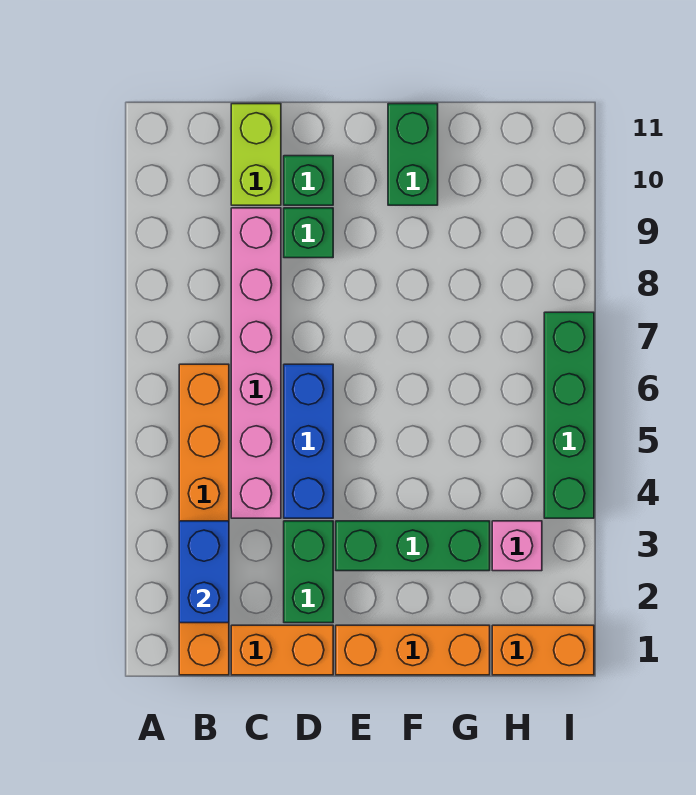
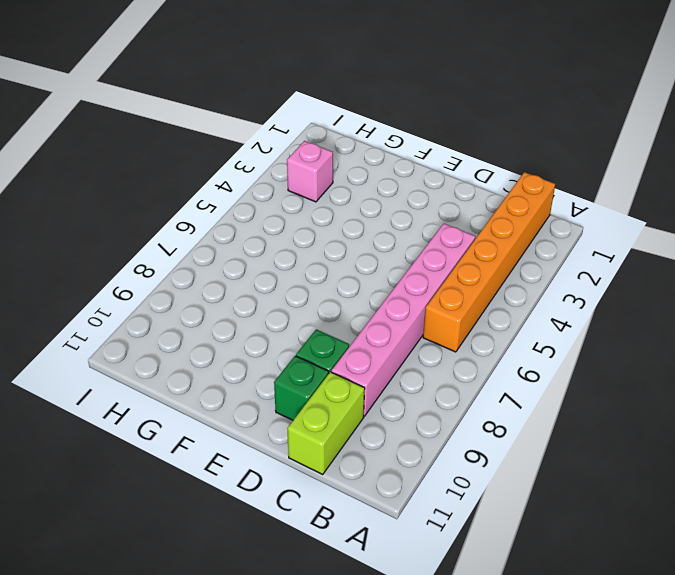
none -> orange 1x2 brick [231,625,333,675]
none -> green 1x2 brick [284,521,333,623]
none -> blue 1x3 brick [284,364,333,518]

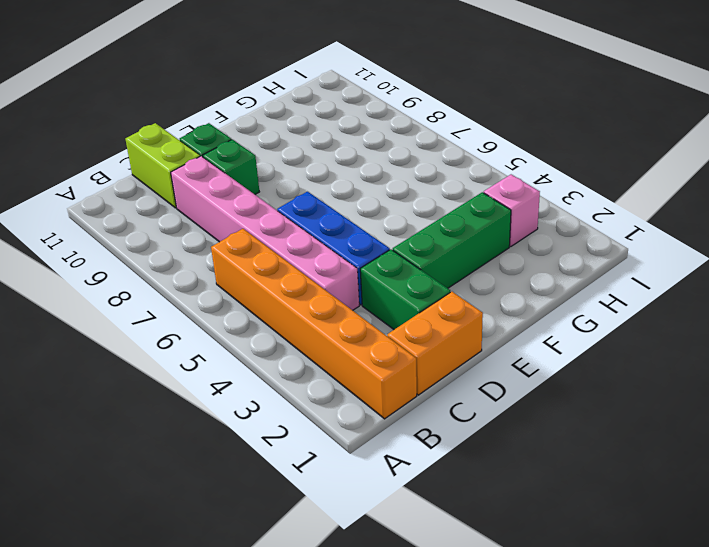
none -> orange 1x3 brick [336,625,490,675]
none -> green 1x2 brick [388,104,438,205]
none -> orange 1x2 brick [492,625,594,675]

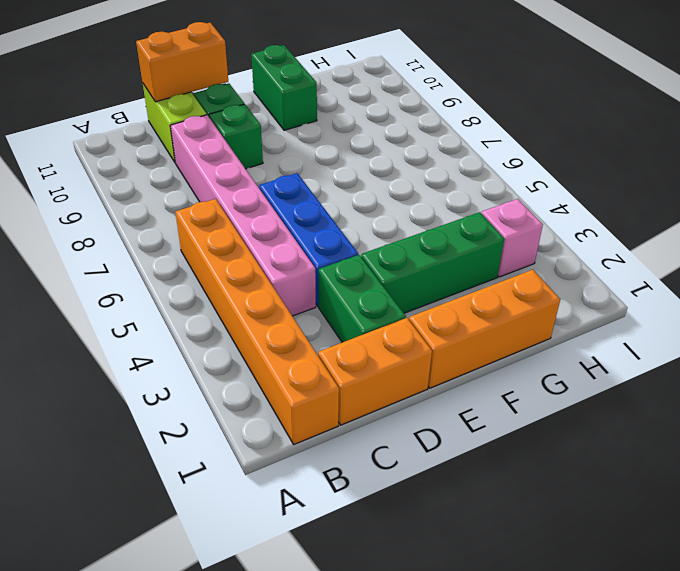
orange 1x2 brick [136,22,228,102] -> orange 1x2 brick moved to [492,625,594,675]
none -> green 1x4 brick [544,312,594,518]
none -> blue 1x2 brick [179,521,229,623]

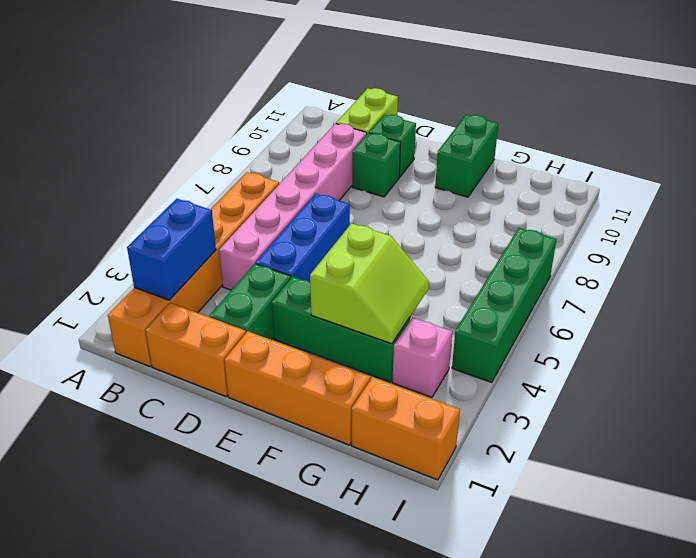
lime 2x2 slope [310,223,429,344] -> none

